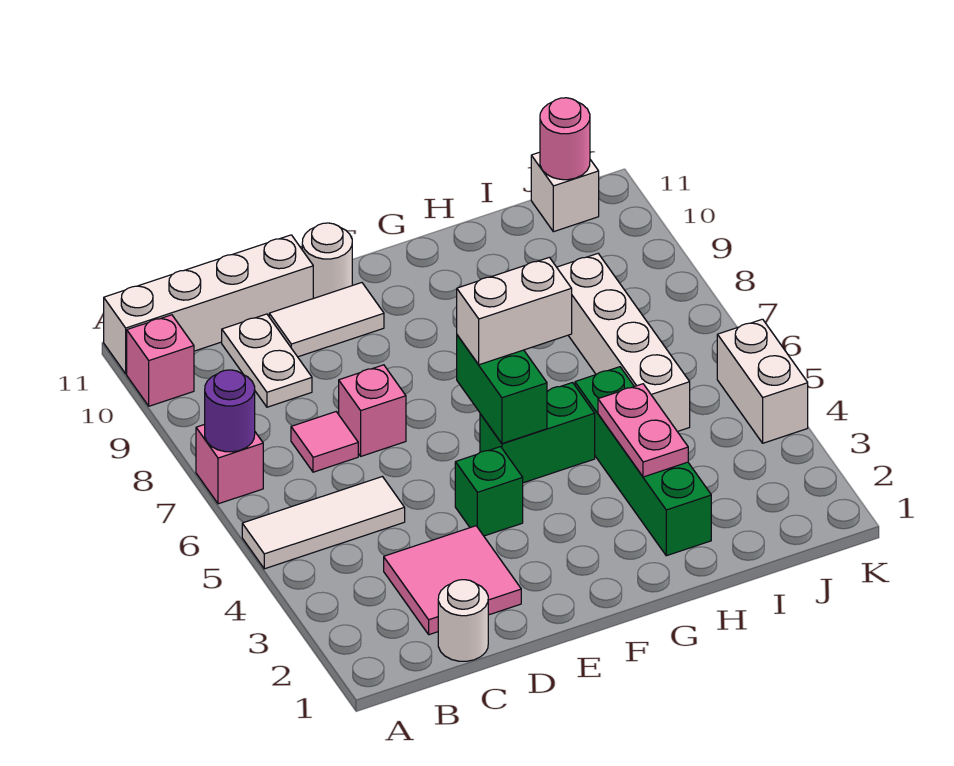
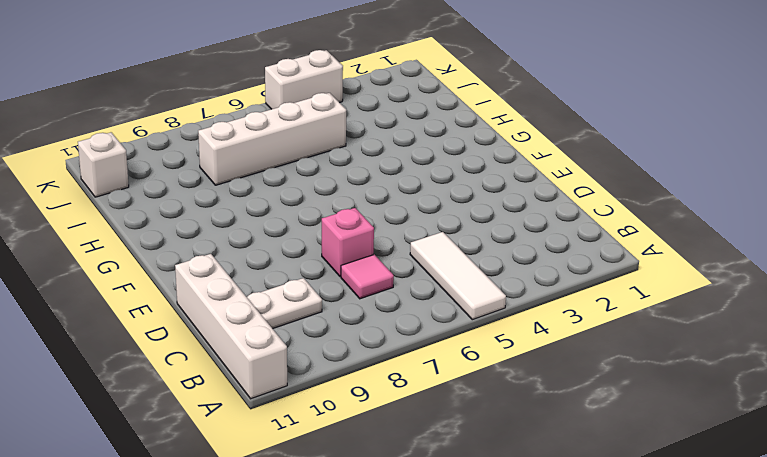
none -> pink 1x1 brick [196,424,263,504]
none -> pink 1x1 brick [127,315,194,406]
none -> white 1x1 round brick [438,580,488,661]

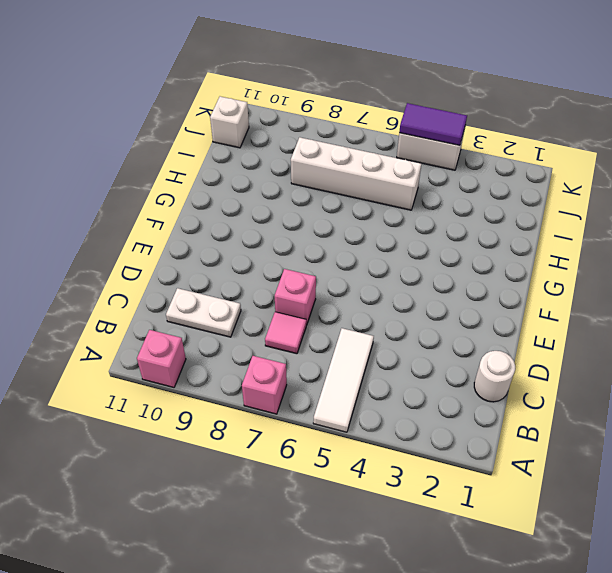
purple 1x2 tile [399,103,467,145] -> none
none -> white 1x4 brick [104,235,313,374]
none -> pink 2x2 tile [384,526,521,635]
none -> white 1x2 tile [269,283,384,357]

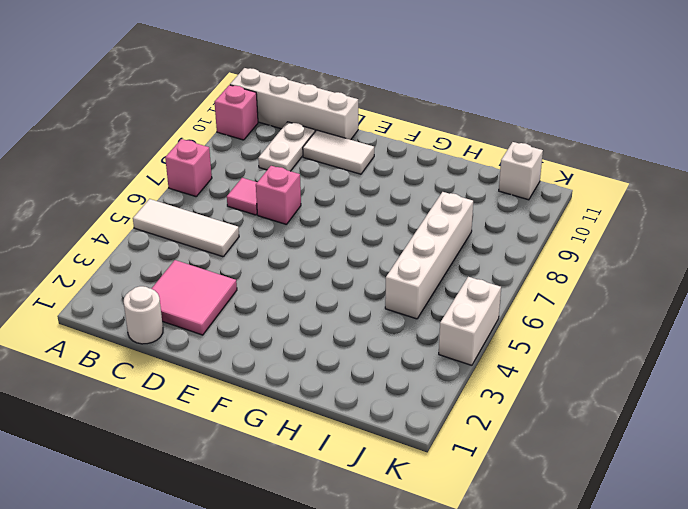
none -> green 1x1 brick [455,447,523,536]
none -> white 1x1 round brick [302,223,352,298]
none -> green 1x2 brick [480,383,595,483]

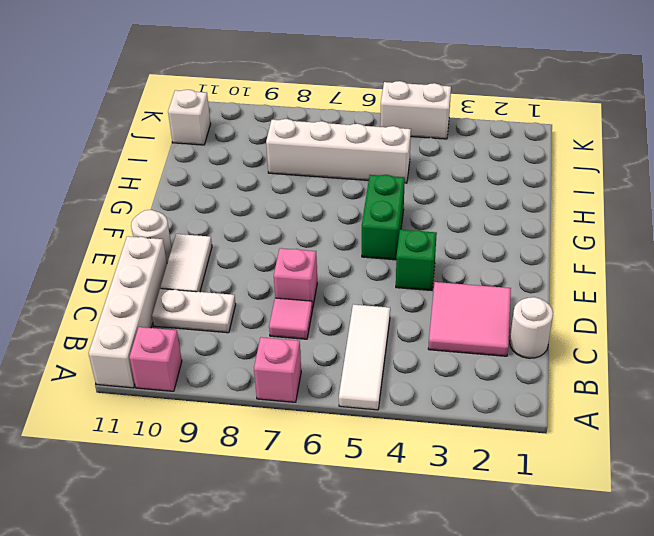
none -> green 1x4 brick [575,367,711,556]
none -> purple 1x1 round brick [205,370,255,452]
none -> green 1x2 brick [457,335,547,443]

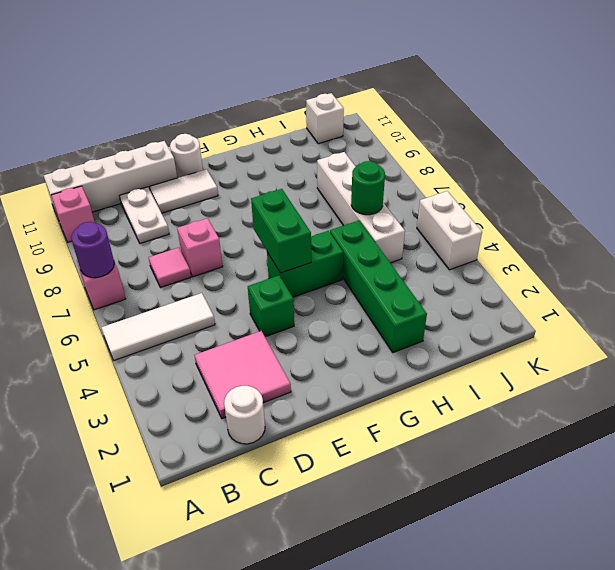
green 1x1 round brick [351,161,385,215] -> none
none -> pink 1x2 plate [598,384,688,477]
none -> pink 1x1 round brick [540,98,590,180]
none -> white 1x2 brick [457,257,572,365]

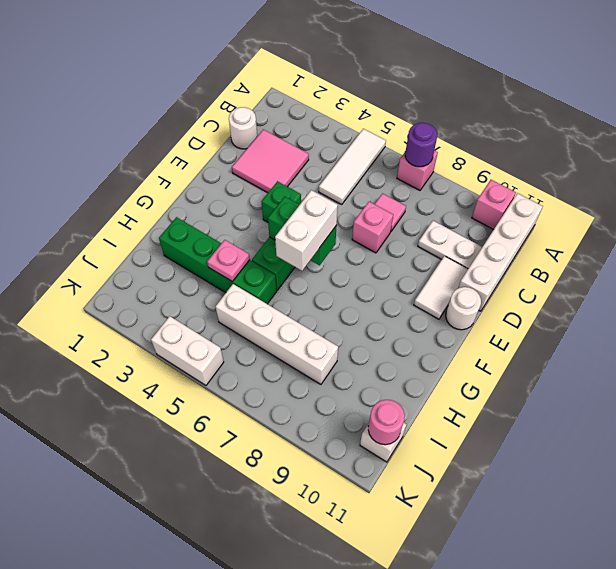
pink 1x1 plate [207,240,250,282] -> pink 1x2 plate [598,384,688,477]

